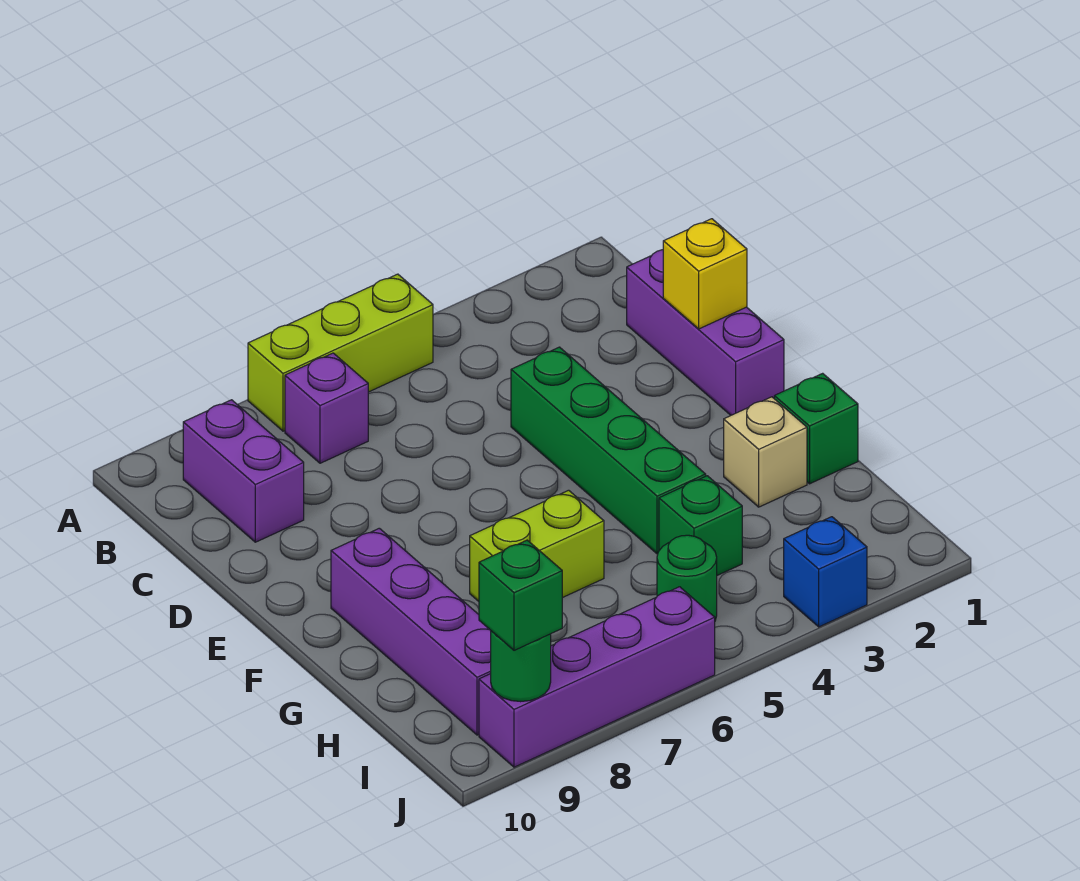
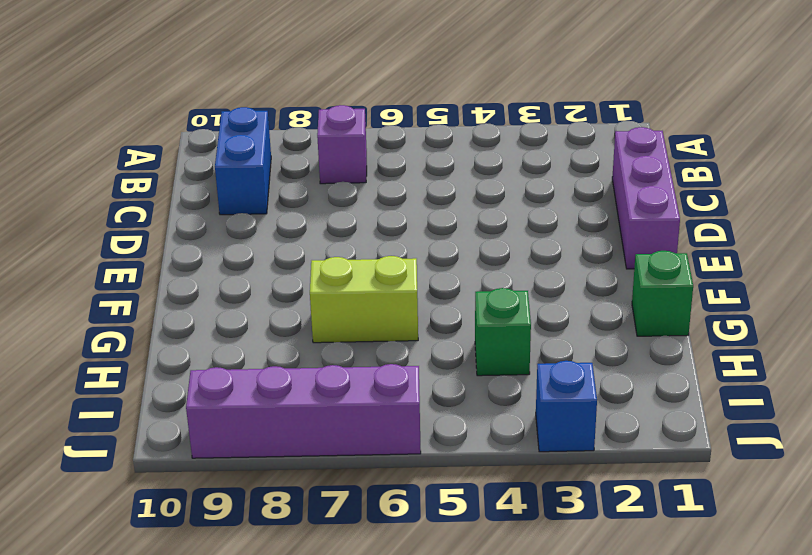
blue 1x2 brick [215,107,271,215] -> purple 1x2 brick [183,400,304,542]
none -> lime 1x3 brick [248,274,433,431]
none -> green 1x4 brick [511,347,706,554]
none -> purple 1x4 brick [331,528,491,735]

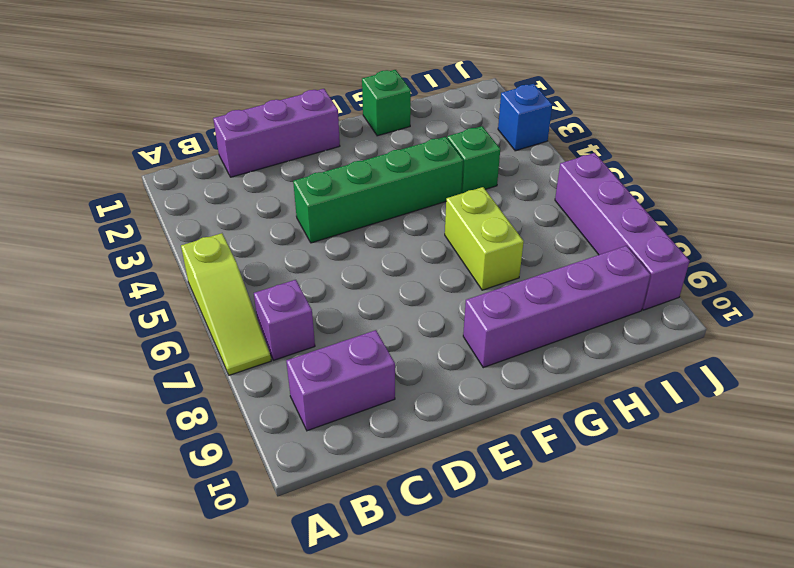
lime 1x3 slope [181,233,271,375] -> lime 1x3 brick [248,274,433,431]
none -> tan 1x1 brick [724,397,807,507]
none -> green 1x1 round brick [657,535,717,620]
none -> yellow 1x1 brick [663,219,747,329]

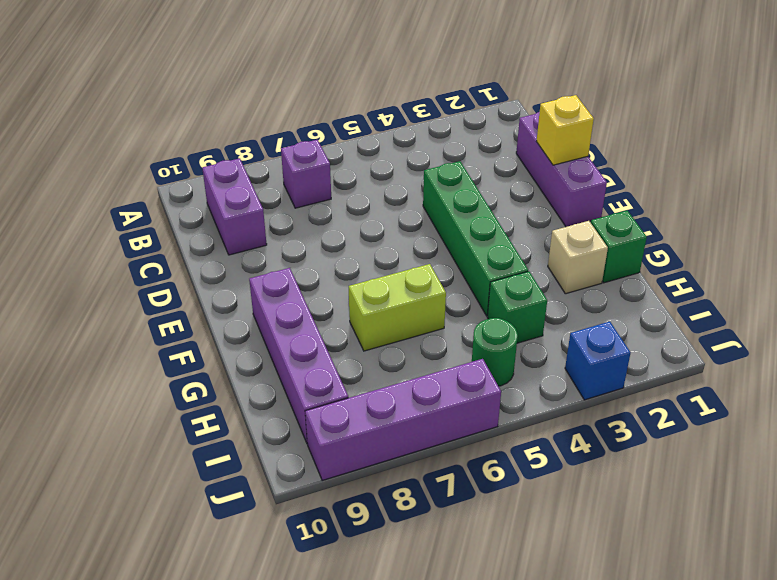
none -> lime 1x3 brick [248,274,433,431]
none -> green 1x1 round brick [491,631,551,702]
none -> green 1x1 brick [479,540,562,650]

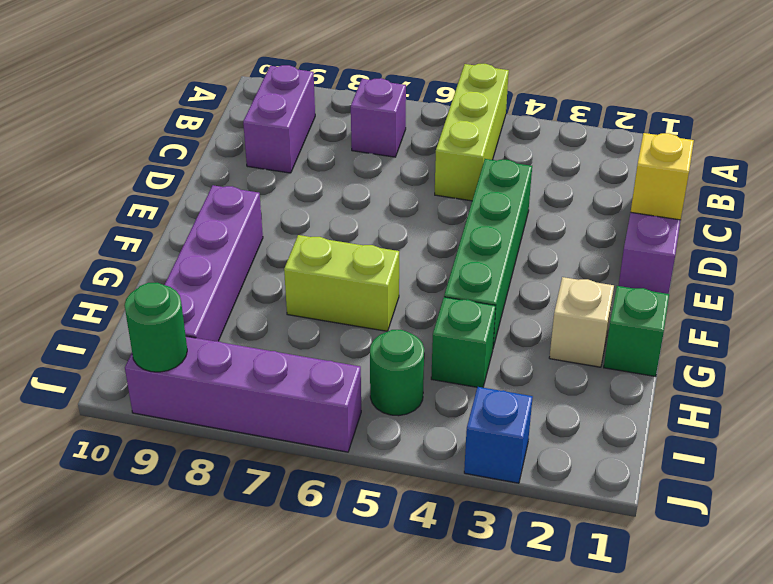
lime 1x3 brick [435,64,509,201] -> lime 1x3 brick turned to [248,274,433,431]
none -> green 1x1 brick [479,540,562,650]

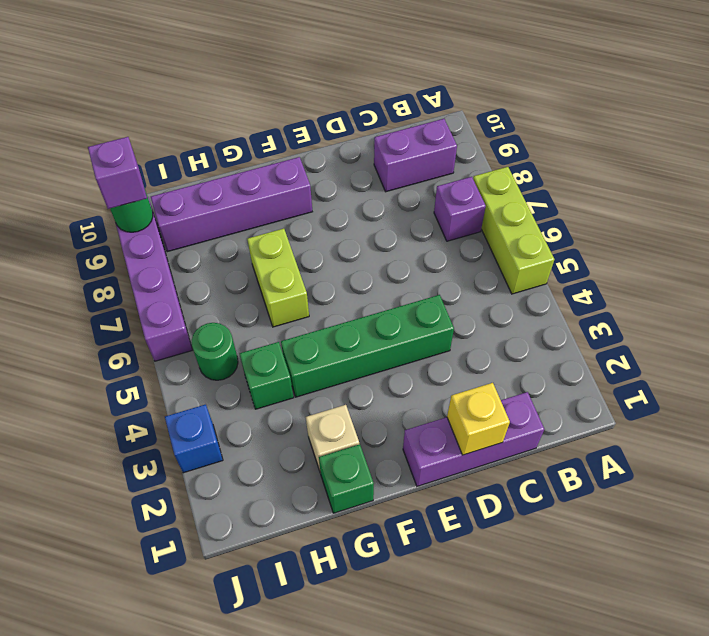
purple 1x1 brick [88,137,147,209] -> green 1x1 brick [479,540,562,650]

